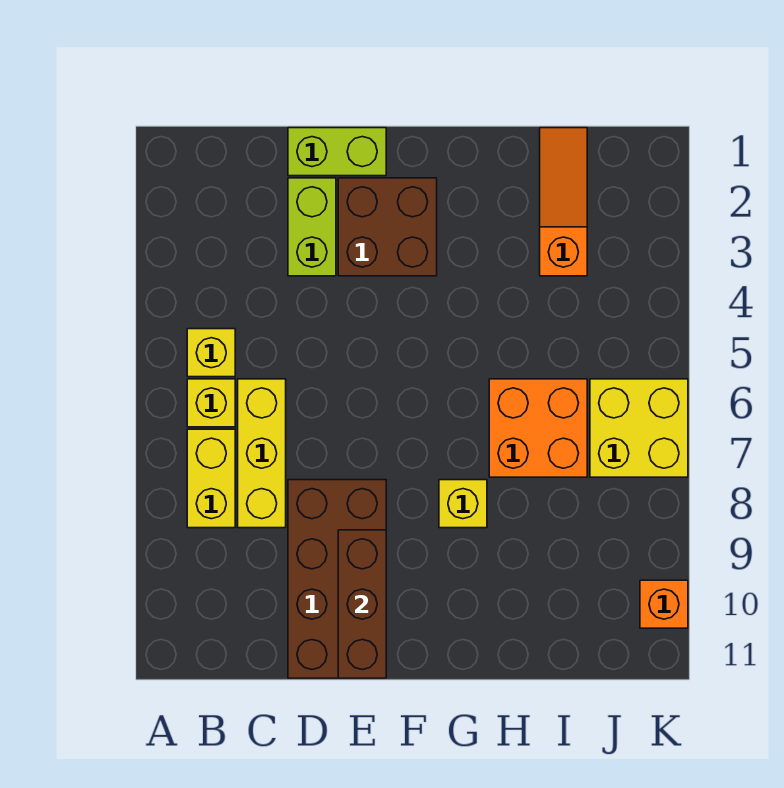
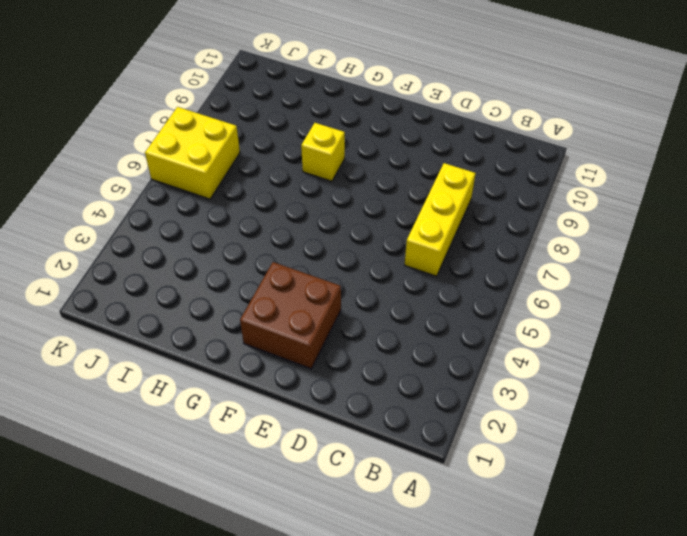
none -> yellow 1x1 brick [187,329,235,377]
none -> yellow 1x1 brick [187,379,235,427]
none -> yellow 1x2 brick [187,429,235,528]

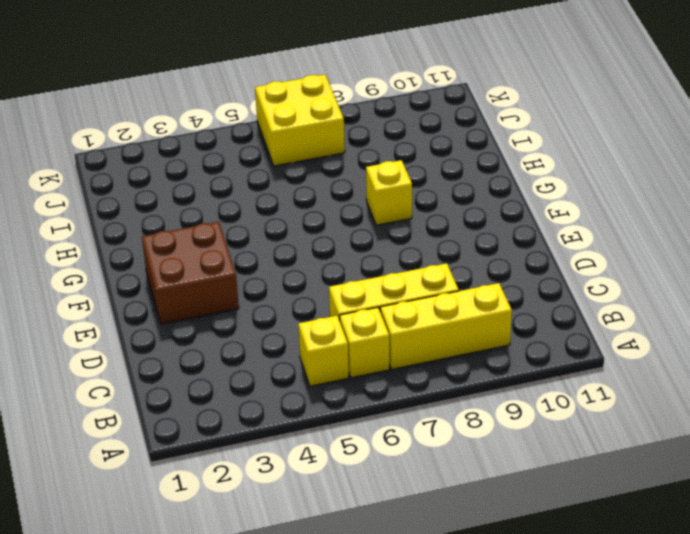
yellow 1x3 brick [380,283,512,369] -> yellow 1x2 brick [187,429,235,528]
none -> lime 1x2 brick [288,128,386,176]
none -> lime 1x2 brick [288,178,336,276]
none -> brown 2x4 brick [288,480,386,678]

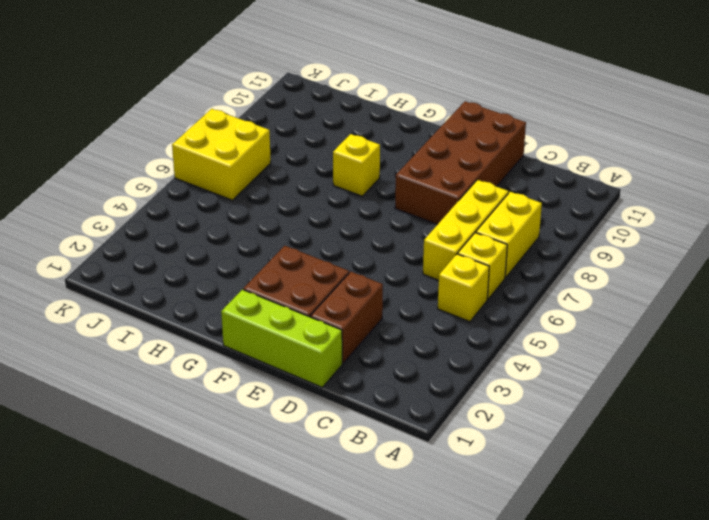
lime 1x3 brick [221,290,342,387] -> lime 1x2 brick [288,128,386,176]
brown 1x2 brick [310,272,383,363] -> lime 1x2 brick [288,178,336,276]
none -> orange 2x2 brick [489,379,587,477]
none -> orange 1x3 slope [540,128,587,276]
none -> orange 1x1 brick [640,580,688,628]

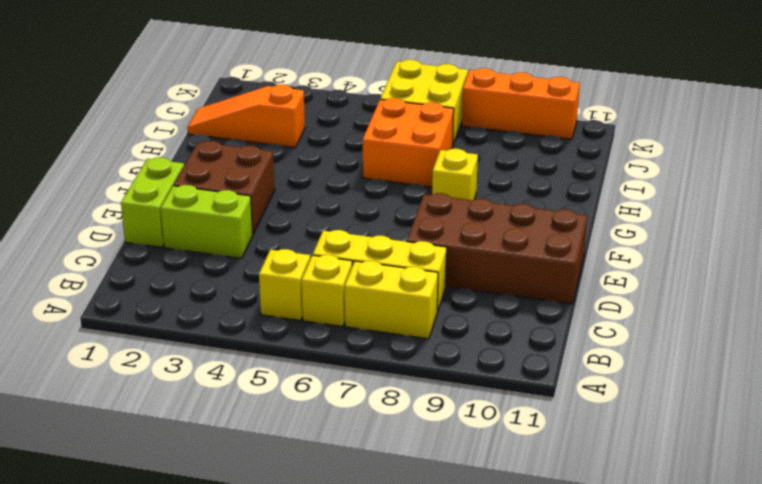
orange 1x3 brick [462,68,580,139] -> orange 1x1 brick [640,580,688,628]
none -> brown 1x3 brick [338,530,386,678]

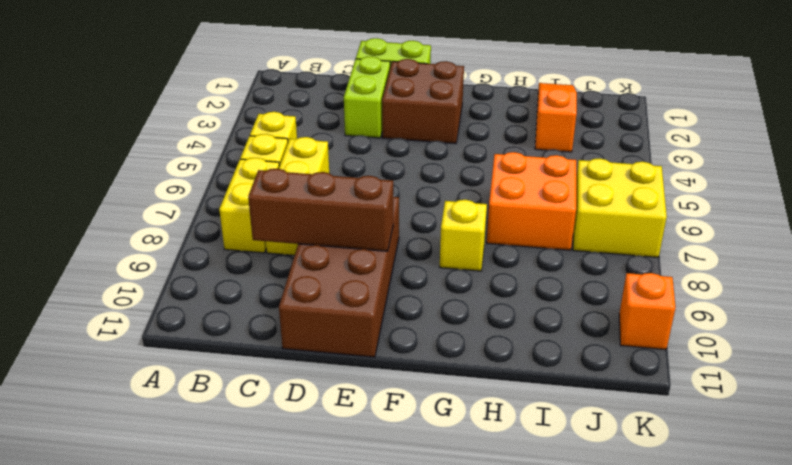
brown 1x3 brick [248,169,393,251] -> brown 1x3 brick turned to [338,530,386,678]

